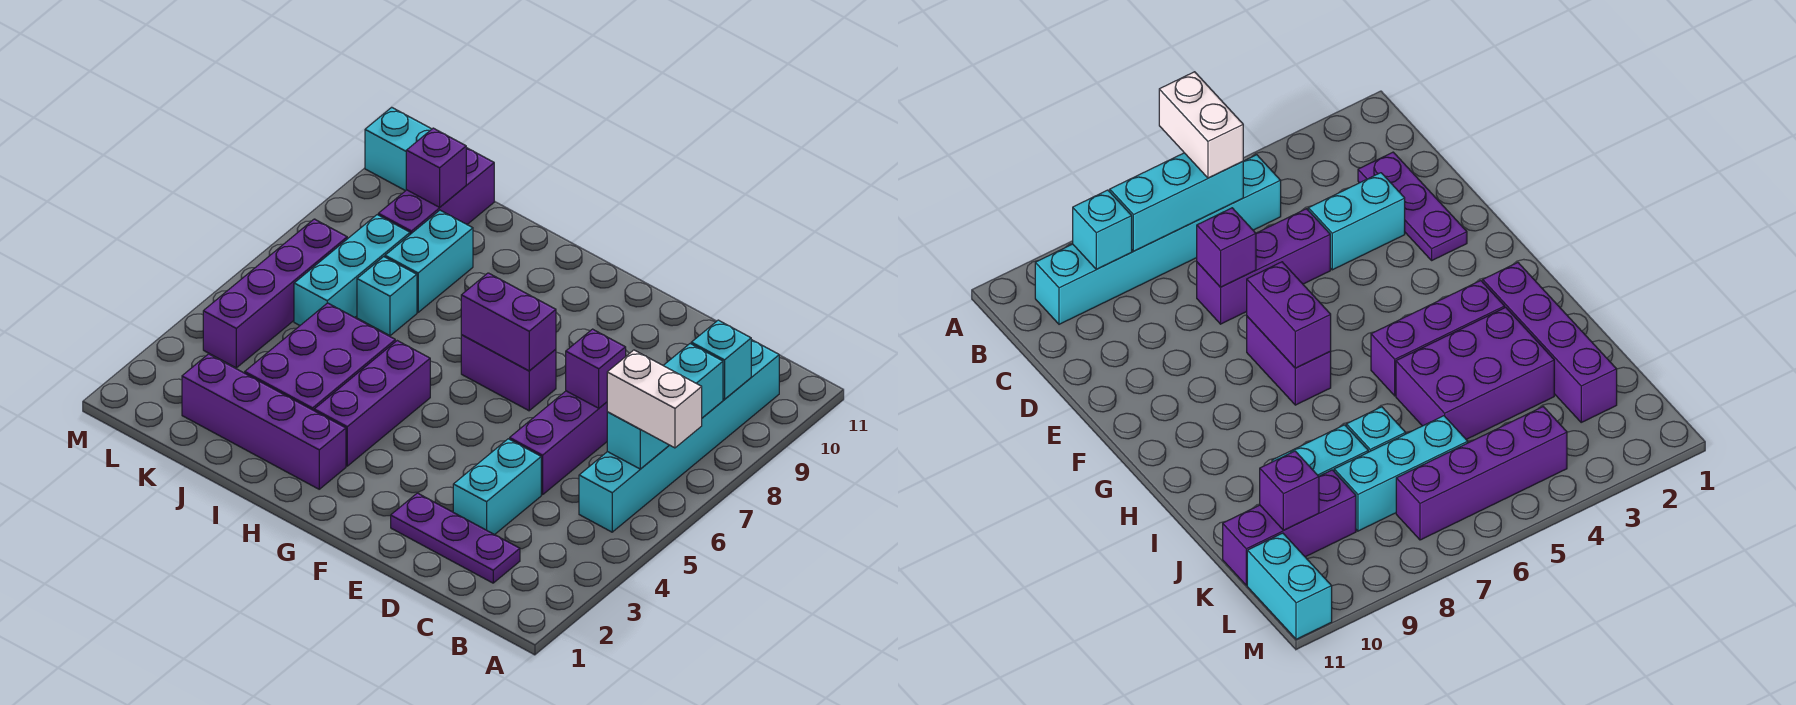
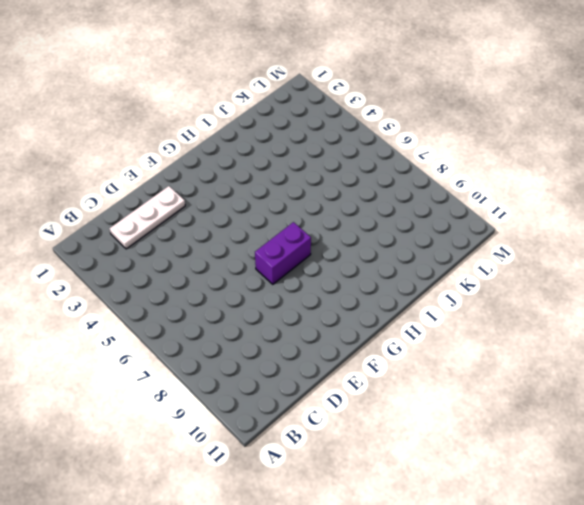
white 1x3 plate [109,186,185,249] -> purple 1x3 plate [391,493,520,583]
none -> cyan 1x6 brick [579,340,779,532]
none -> cyan 1x2 brick [453,439,541,535]
none -> purple 1x3 brick [510,391,607,495]

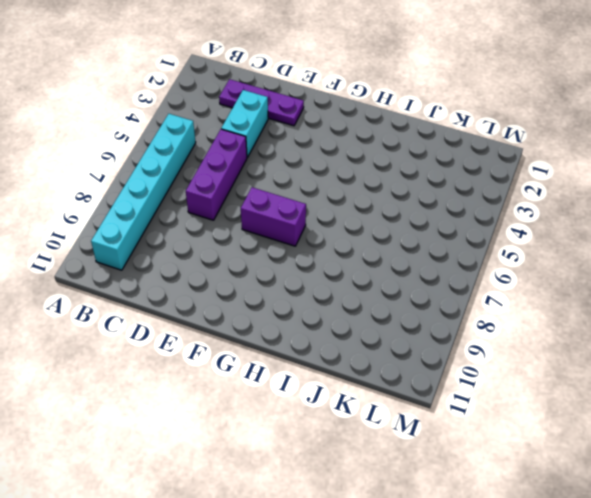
none -> purple 1x4 brick [182,354,346,489]
none -> purple 1x3 brick [314,341,430,466]
none -> purple 2x3 brick [245,303,395,410]

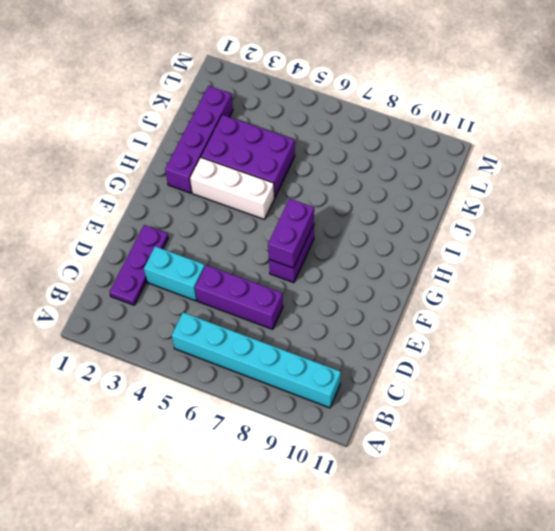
white 1x3 brick [190,157,275,219] -> purple 1x3 brick [314,341,430,466]
none -> cyan 1x1 brick [357,257,417,336]
none -> cyan 1x2 brick [385,210,473,312]
none -> cyan 1x3 brick [294,215,410,325]

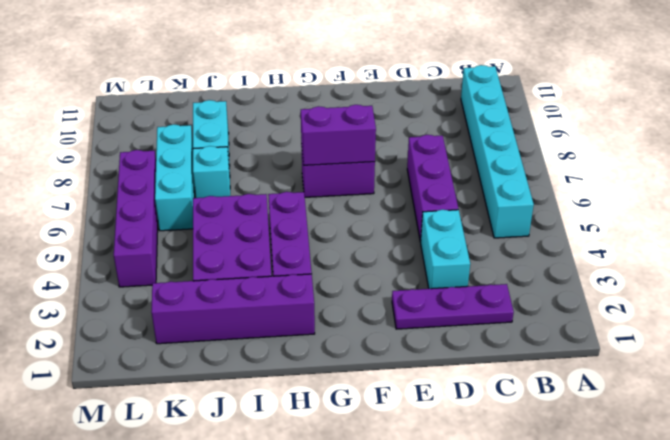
none -> purple 1x3 brick [378,148,494,234]
none -> cyan 1x2 brick [365,107,431,191]
none -> cyan 1x3 brick [607,344,723,469]

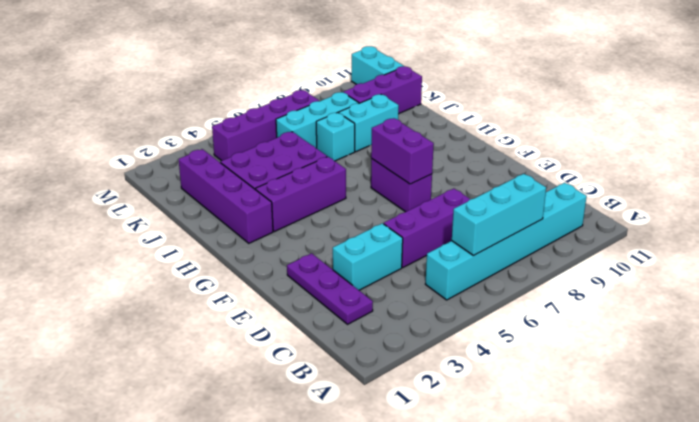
none -> cyan 1x1 brick [691,320,751,399]
none -> purple 1x1 brick [566,329,626,408]
none -> purple 1x1 brick [406,128,466,207]

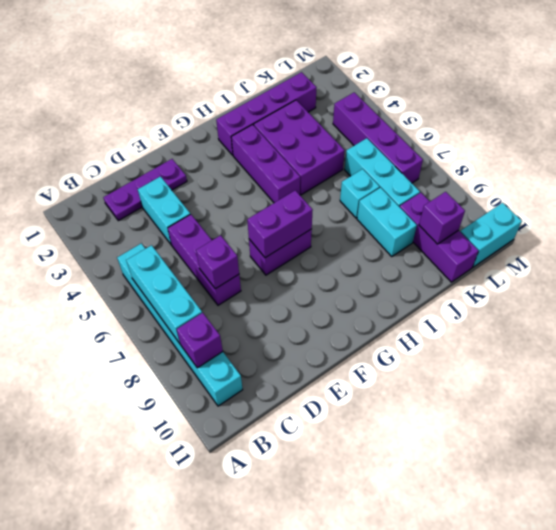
purple 1x1 brick [177,313,223,368] -> cyan 1x1 brick [691,320,751,399]
none -> white 1x2 brick [607,350,702,448]

